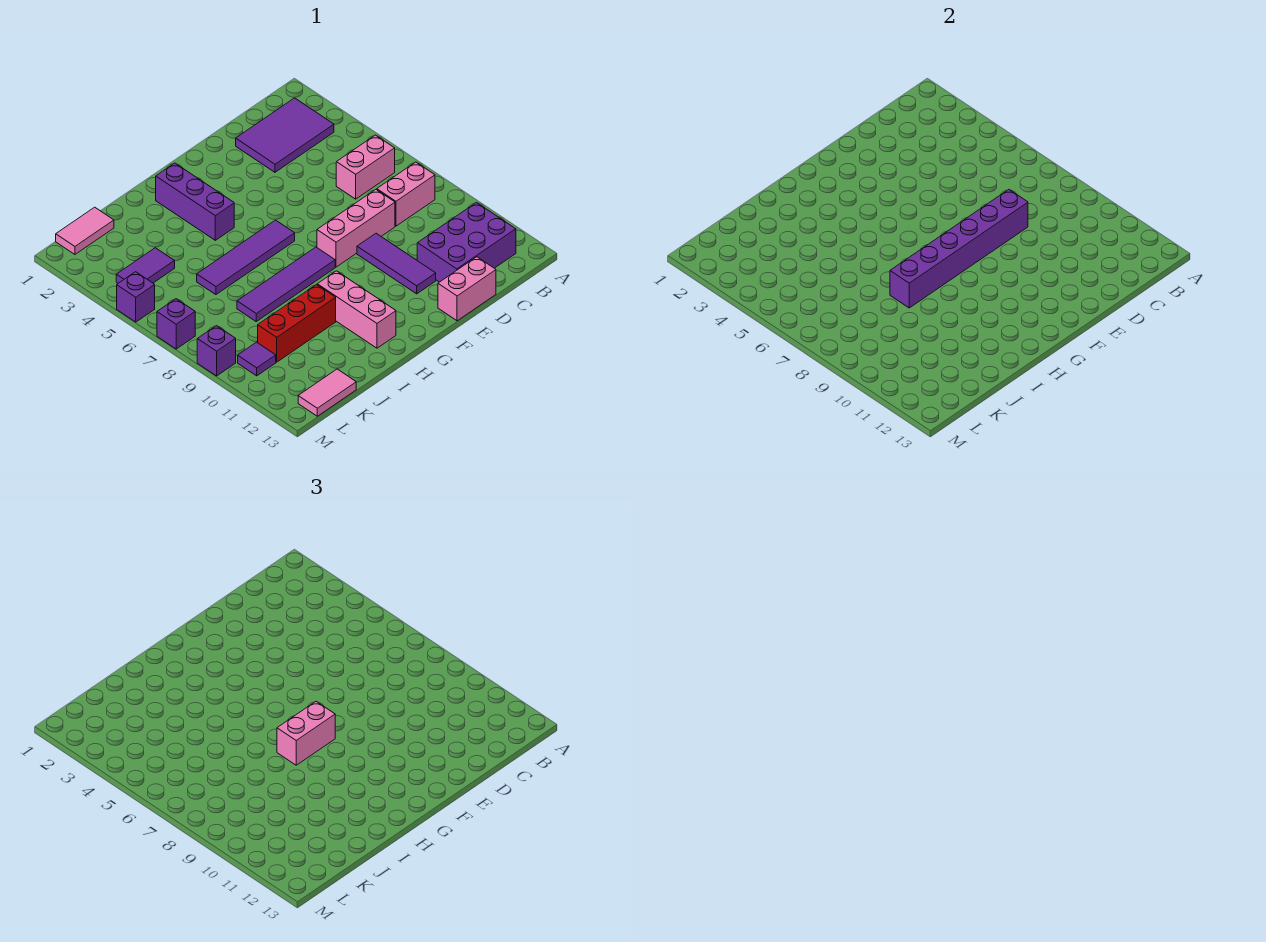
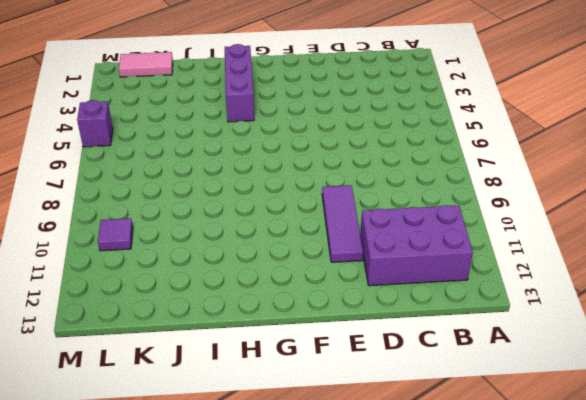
none -> purple 2x3 tile [236,98,334,172]
none -> pink 1x2 brick [336,135,395,199]
none -> pink 1x2 brick [377,162,435,226]

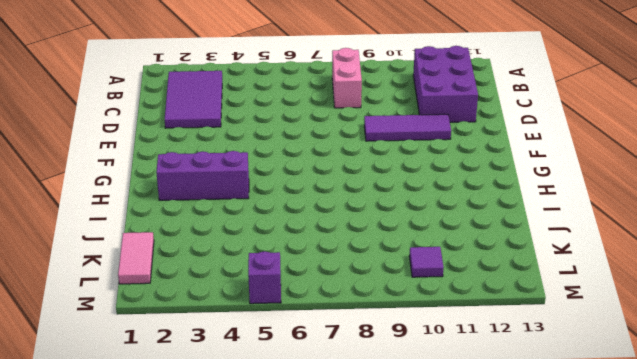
none -> pink 1x2 brick [336,135,395,199]
none -> pink 1x3 brick [317,190,395,267]
none -> pink 1x2 brick [438,257,496,321]

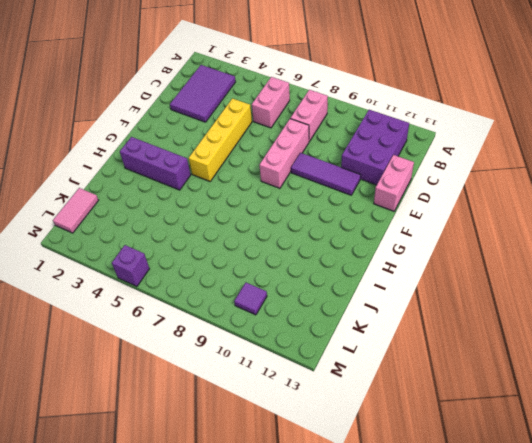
yellow 1x4 brick [189,98,252,181] -> none
none -> purple 1x4 tile [197,220,295,295]
none -> purple 1x4 tile [237,247,335,321]
none -> pink 1x3 brick [317,271,396,348]

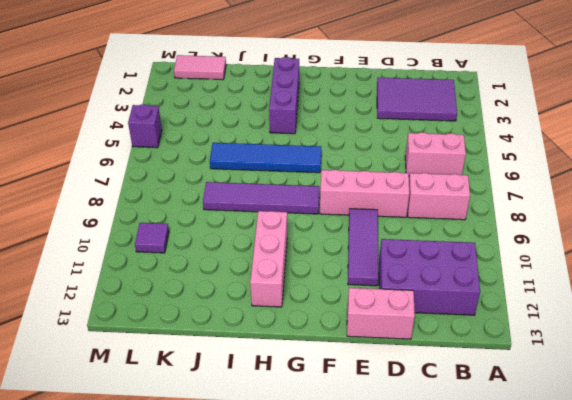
blue 1x4 tile [210,143,321,173] -> purple 1x4 tile [197,220,295,295]
none -> red 1x3 brick [258,285,336,362]
none -> purple 1x2 tile [116,248,175,283]
none -> pink 1x2 tile [298,369,356,416]

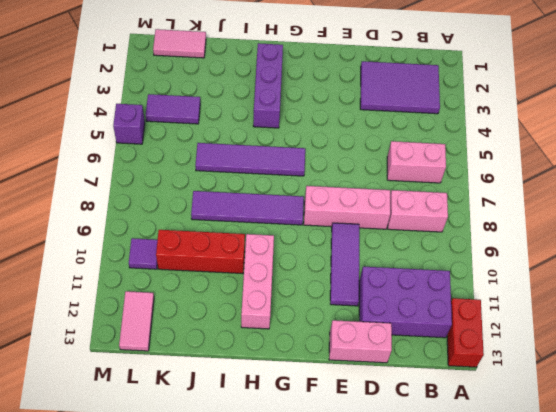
red 1x2 brick [447,298,484,367] -> none
pink 1x2 tile [119,291,154,351] -> pink 1x2 tile turned to [298,369,356,416]
none -> purple 1x1 brick [157,299,195,349]
none -> purple 1x1 brick [197,326,236,376]
none -> purple 1x6 brick [890,190,1028,308]

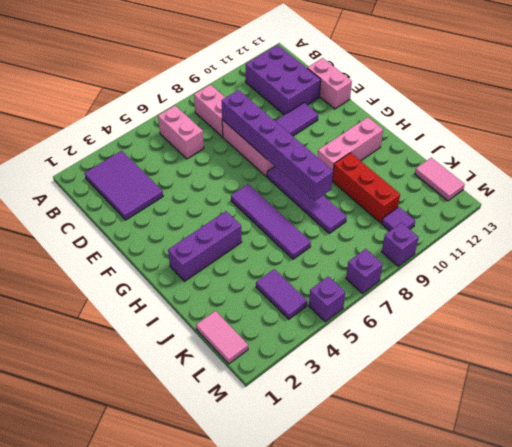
none -> pink 1x2 brick [277,702,335,765]

